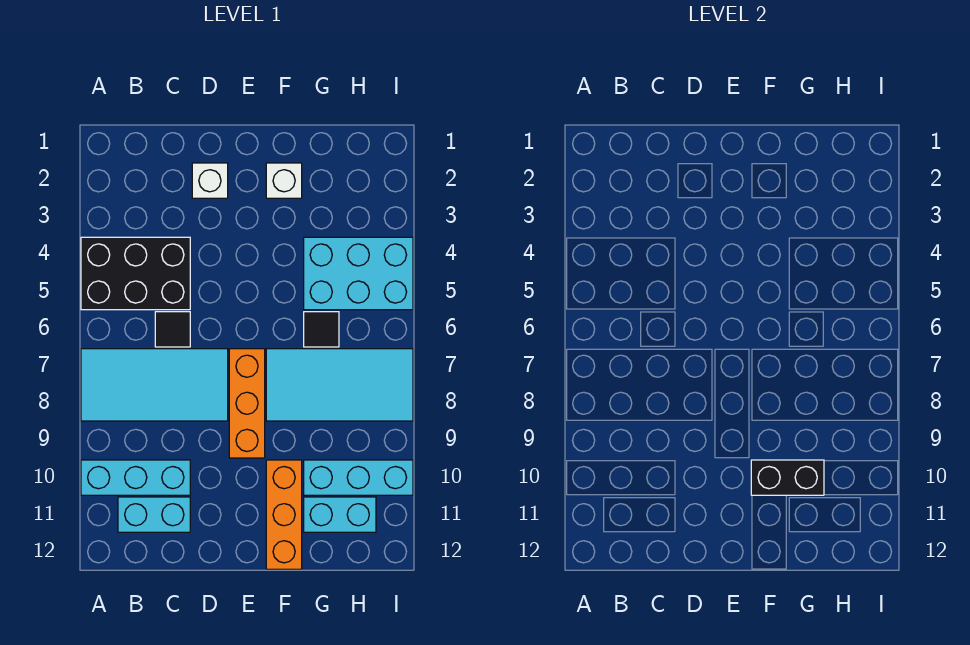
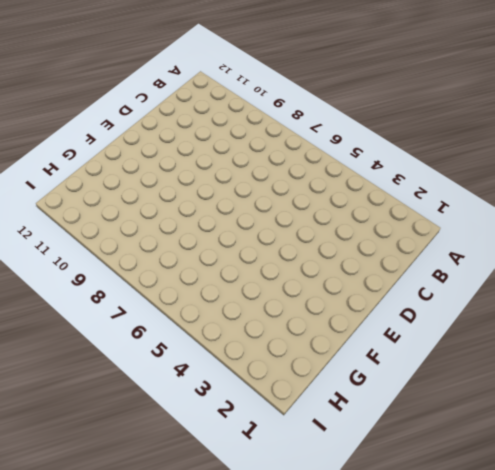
none -> black 2x3 brick [81,237,190,310]
none -> cyan 2x4 tile [81,349,228,421]
none -> cyan 1x3 brick [81,460,190,495]

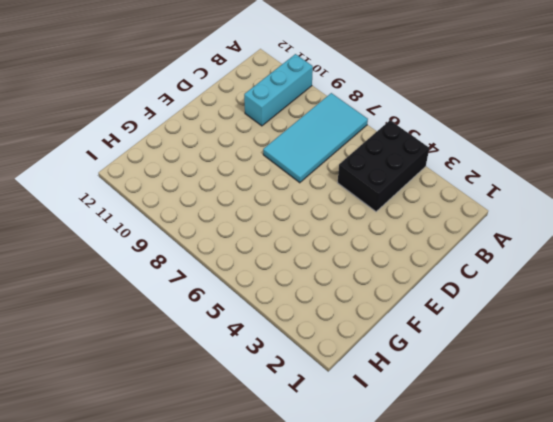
none -> cyan 1x2 brick [118,497,190,532]
none -> black 1x1 tile [155,312,190,347]
none -> white 1x1 brick [192,163,228,198]

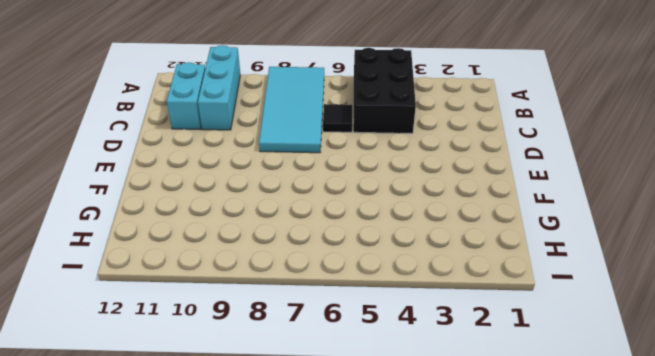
none -> white 1x1 brick [192,163,228,198]
none -> orange 1x3 brick [229,349,265,458]
none -> white 1x1 brick [266,163,302,198]

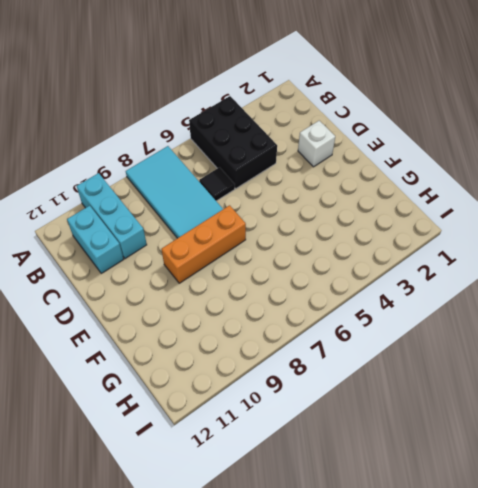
none -> white 1x1 brick [266,163,302,198]
none -> cyan 2x4 tile [266,349,413,421]
none -> orange 1x3 brick [266,460,302,569]

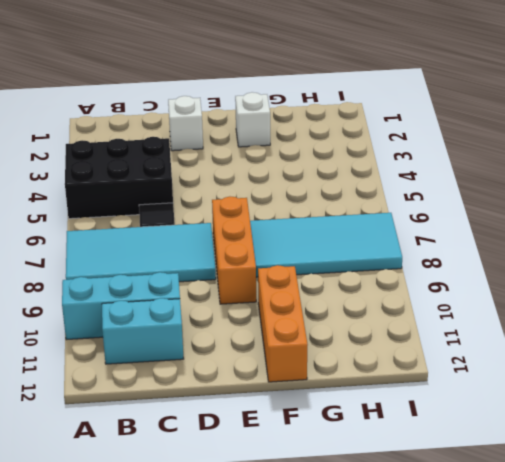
none -> cyan 2x3 brick [304,237,413,310]
none -> black 1x1 tile [304,312,339,347]
none -> cyan 1x3 brick [304,460,413,495]

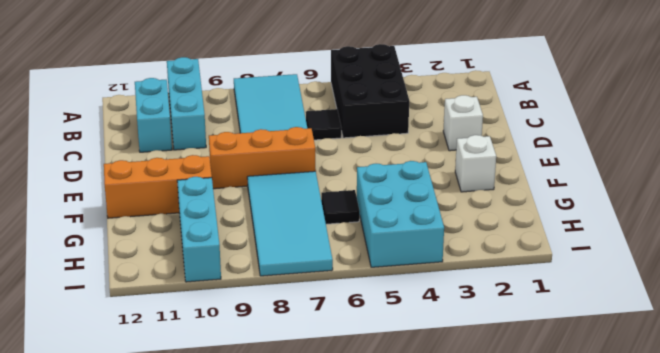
none -> cyan 1x2 brick [304,497,376,532]
none -> black 1x2 brick [751,460,824,495]

